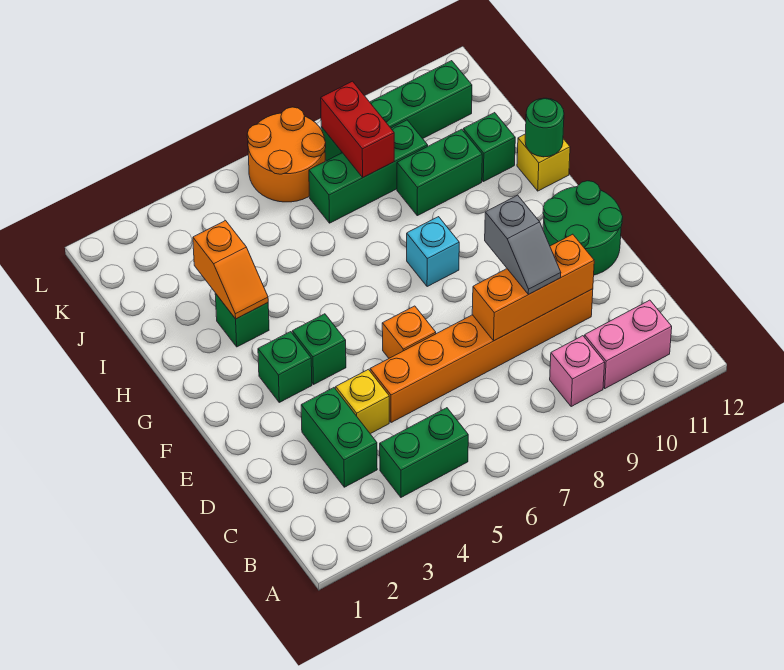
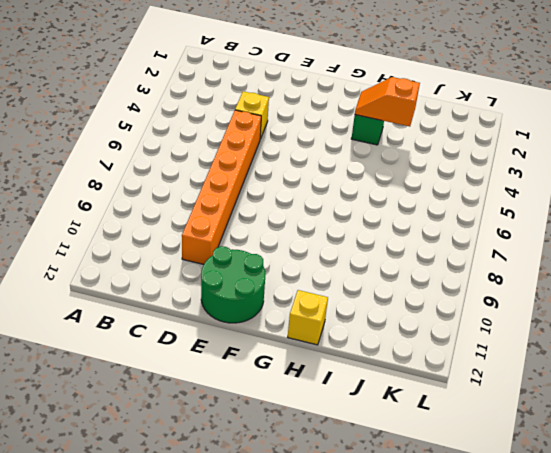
none -> green 1x2 brick [380,408,468,497]
none -> pink 1x1 brick [550,336,605,407]
none -> pink 1x2 brick [585,300,672,388]

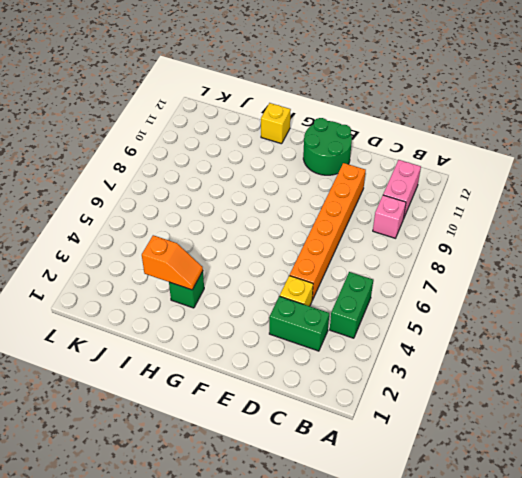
none -> orange 1x1 brick [382,306,436,358]
none -> green 1x1 brick [258,332,312,402]
none -> green 1x1 brick [292,314,346,384]

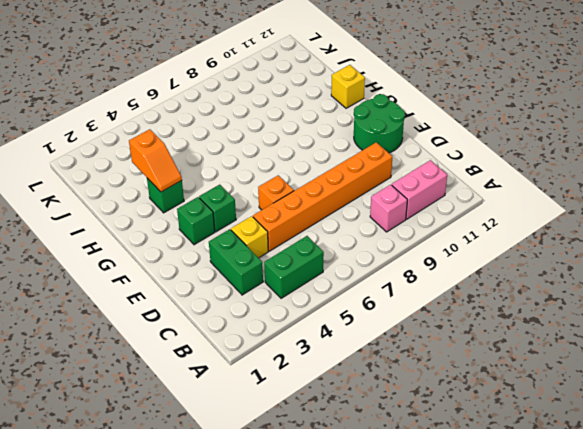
none -> cyan 1x1 brick [407,217,459,287]
none -> green 1x2 brick [397,129,482,216]
none -> green 1x1 brick [463,113,515,182]

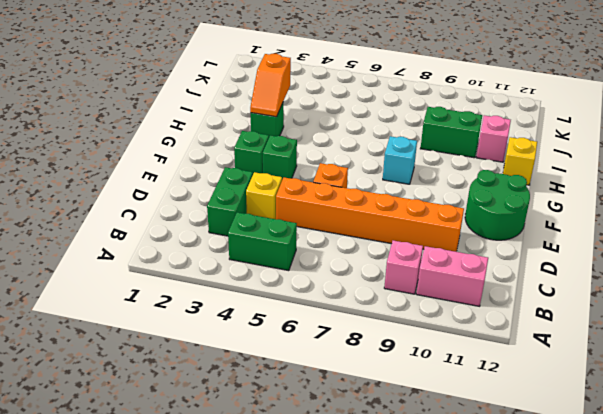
pink 1x1 brick [476,115,511,162] -> green 1x1 brick [463,113,515,182]
none -> green 1x3 brick [309,120,428,223]
none -> orange 2x2 round brick [247,107,326,202]
none -> green 1x4 brick [321,61,472,161]

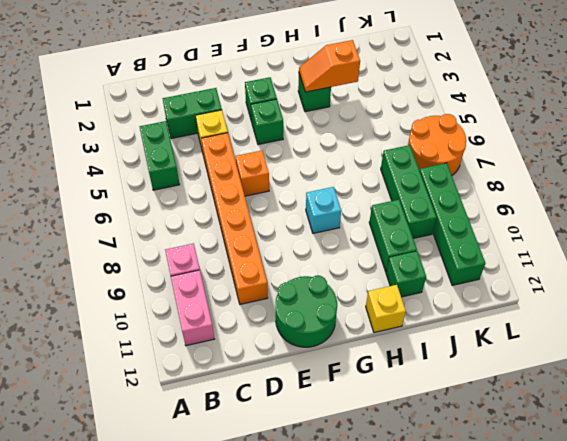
none -> orange 1x3 brick [472,234,594,341]
none -> green 1x1 round brick [525,98,564,157]
none -> red 1x2 brick [321,81,394,177]

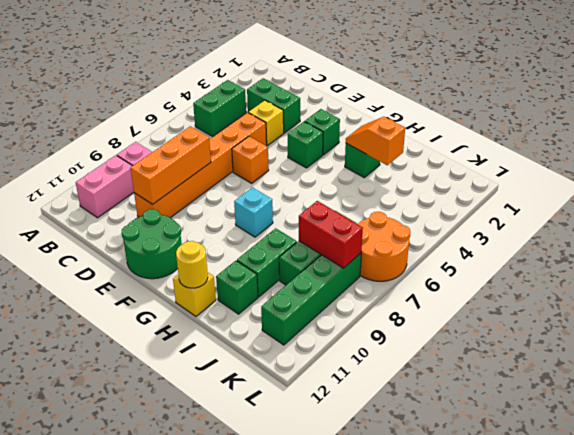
yellow 1x1 round brick [176,241,208,288] -> green 1x1 round brick [525,98,564,157]
none -> grey 1x2 slope [485,195,561,295]

